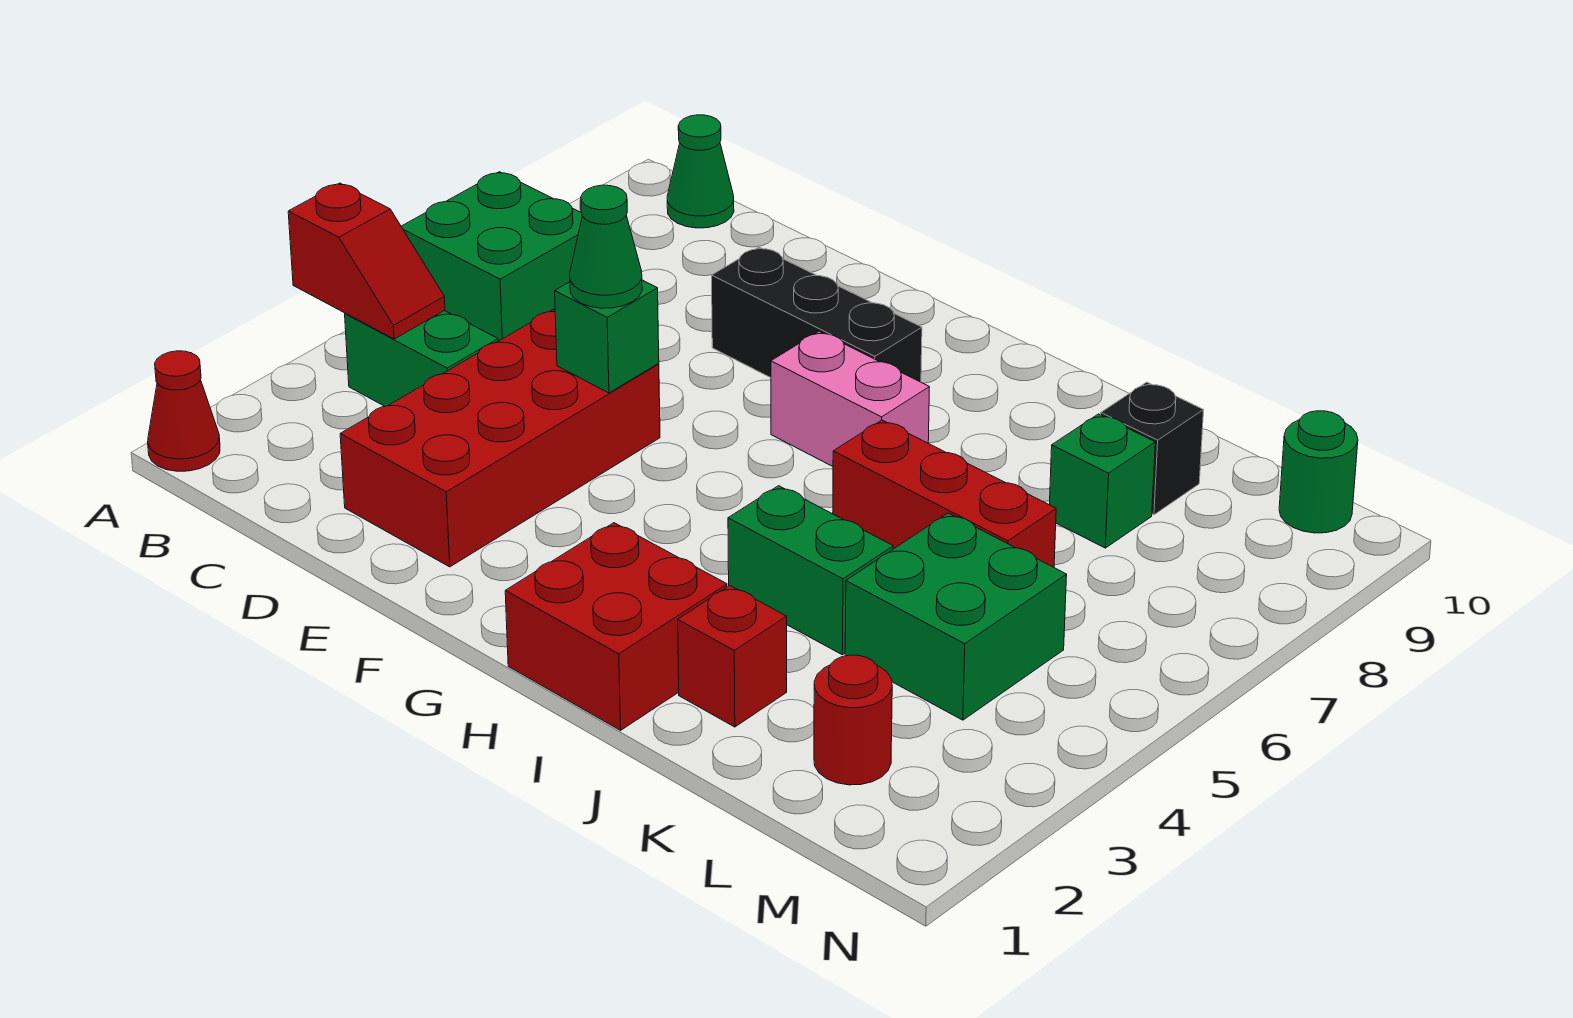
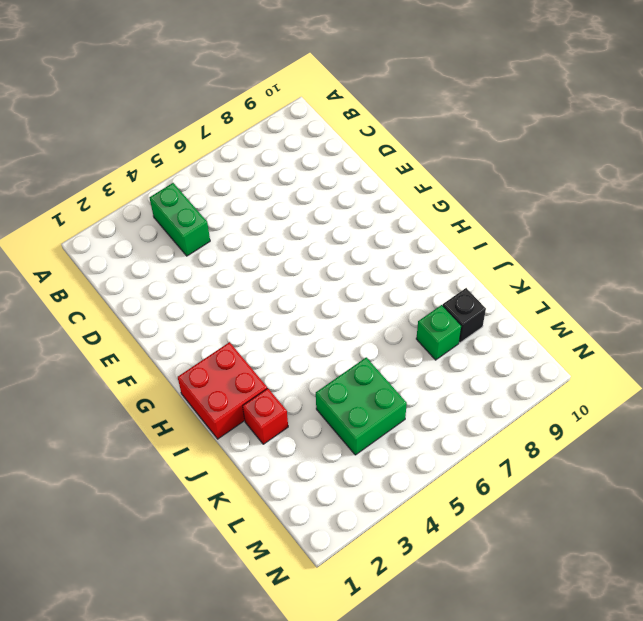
none -> red 1x1 cone [148,351,220,471]
none -> green 2x2 brick [401,172,582,341]
none -> green 1x1 cone [667,115,734,228]

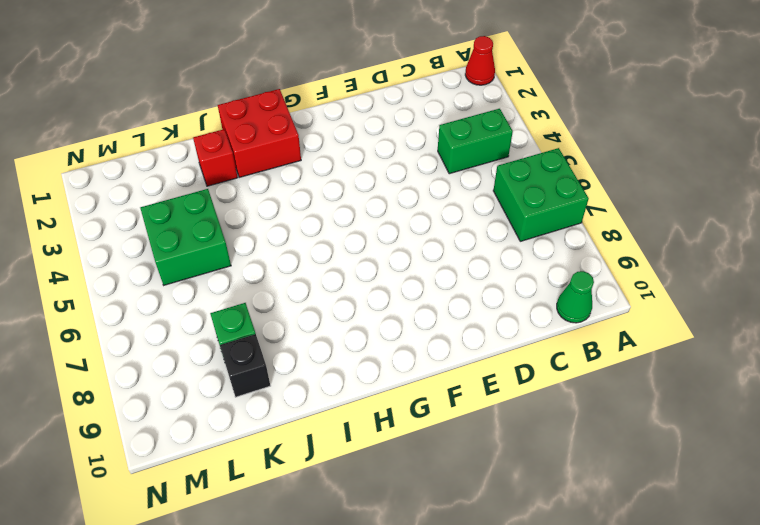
none -> red 2x4 brick [340,310,660,567]
none -> black 1x3 brick [712,247,922,382]
none -> pink 1x2 brick [771,332,929,466]

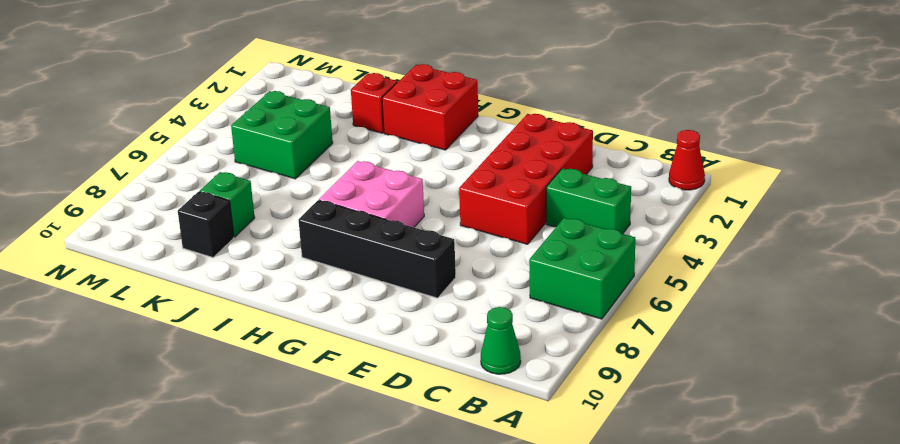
black 1x4 brick [298,200,456,298] -> black 1x3 brick [712,247,922,382]
pink 2x2 brick [319,161,424,227] -> pink 1x2 brick [771,332,929,466]
none -> green 1x2 brick [728,486,893,655]
none -> red 1x3 brick [833,420,1056,567]
none -> red 1x1 round brick [814,655,892,785]

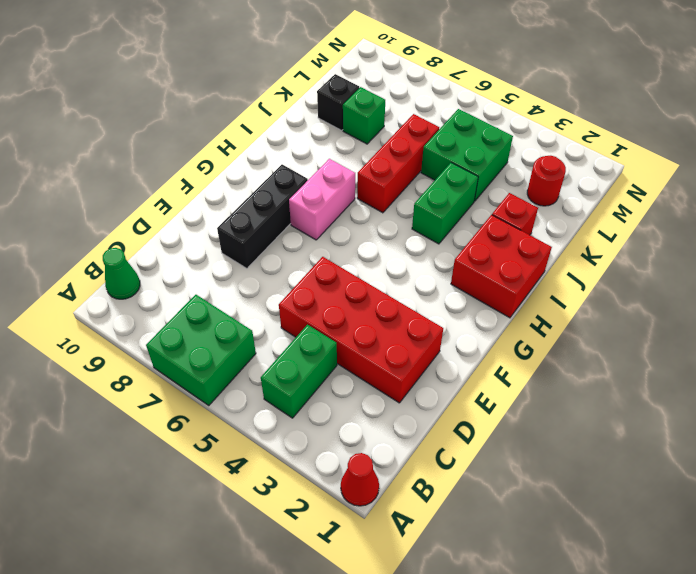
none -> green 1x1 round brick [1279,411,1358,533]
none -> red 1x2 slope [288,183,445,339]
none -> green 1x1 brick [555,280,659,393]

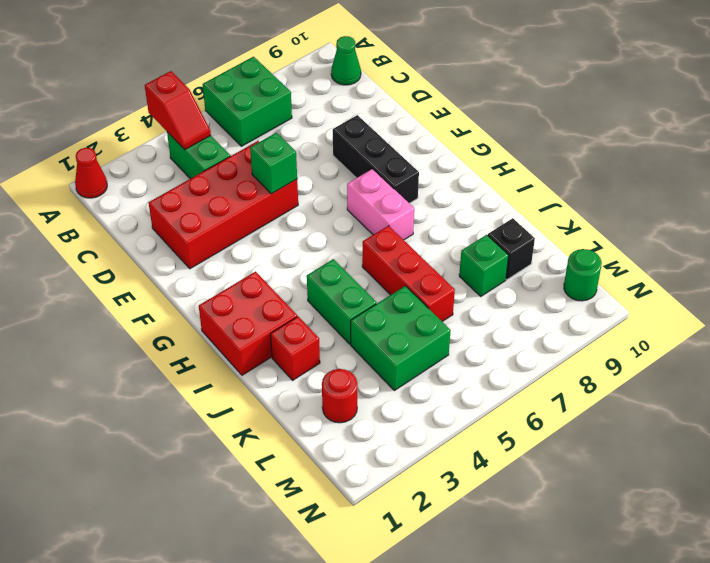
none -> green 1x1 cone [570,185,642,308]

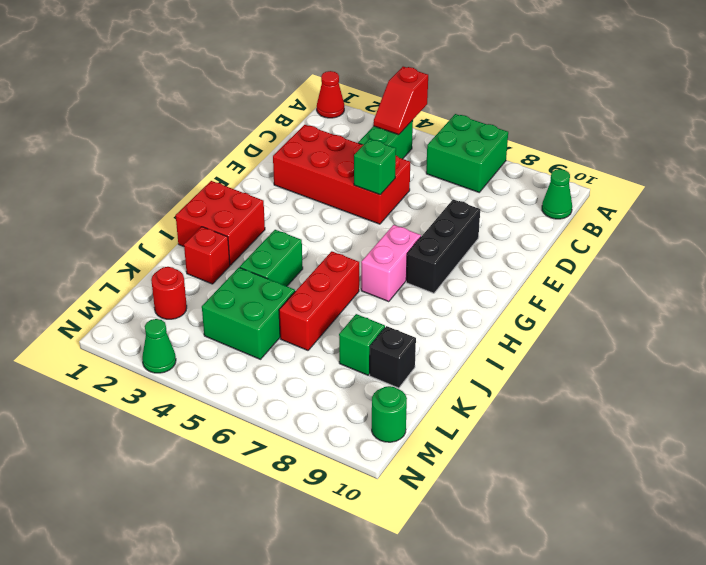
green 1x1 cone [142,319,176,373] -> green 1x1 cone moved to [570,185,642,308]

